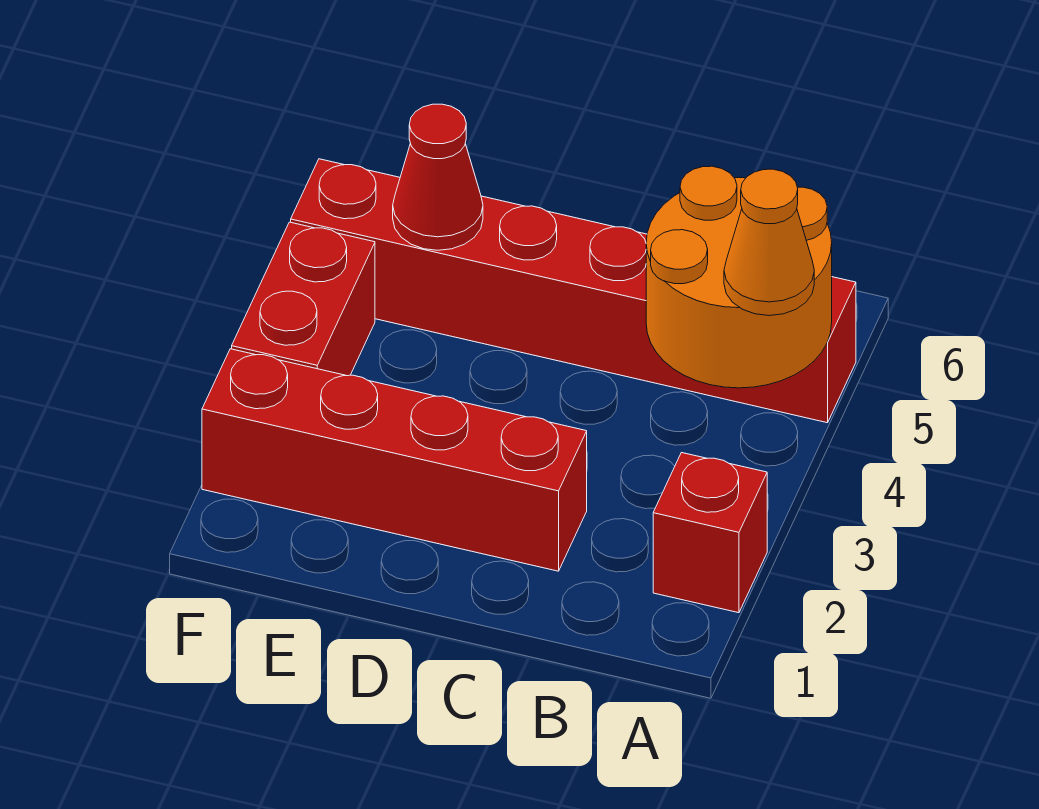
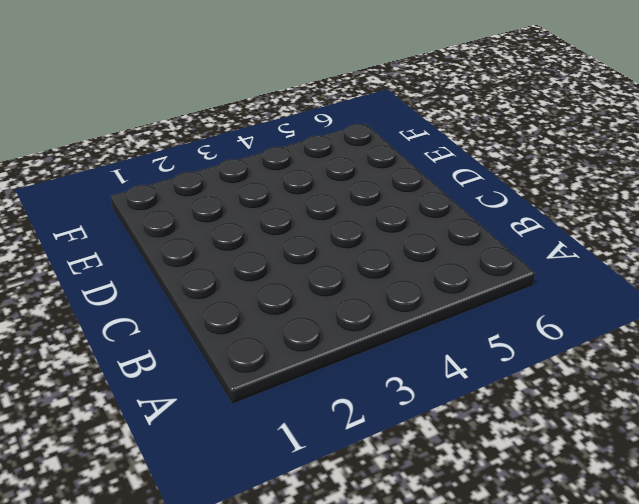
none -> red 1x1 brick [653,453,767,613]
none -> red 1x6 brick [291,159,856,423]

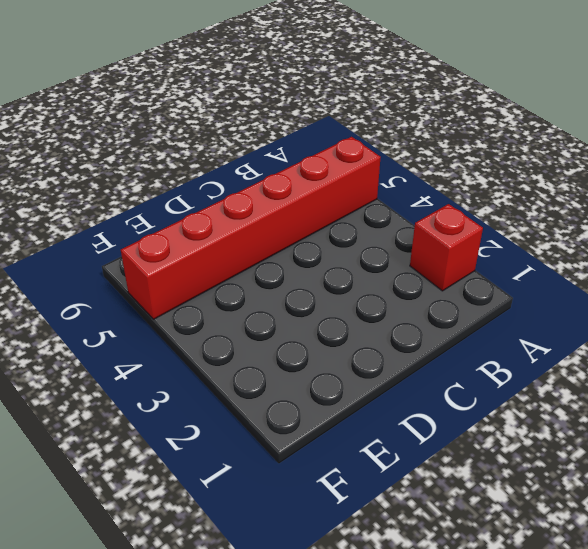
none -> red 1x4 brick [202,349,587,571]
none -> red 1x2 brick [232,222,375,376]

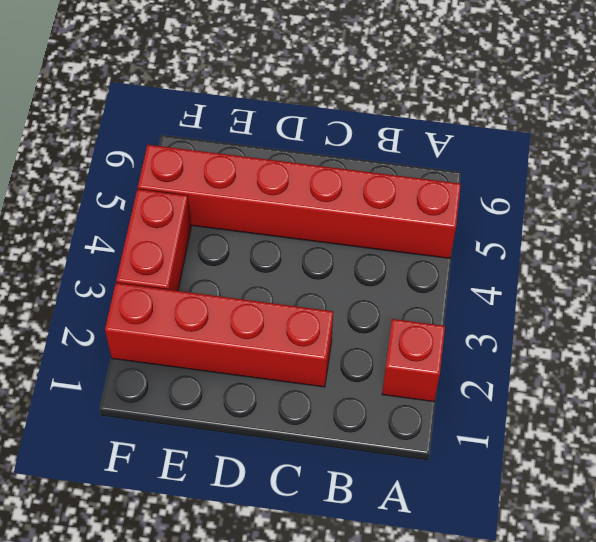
none -> orange 2x2 round brick [646,166,832,388]
none -> red 1x1 cone [393,104,483,250]

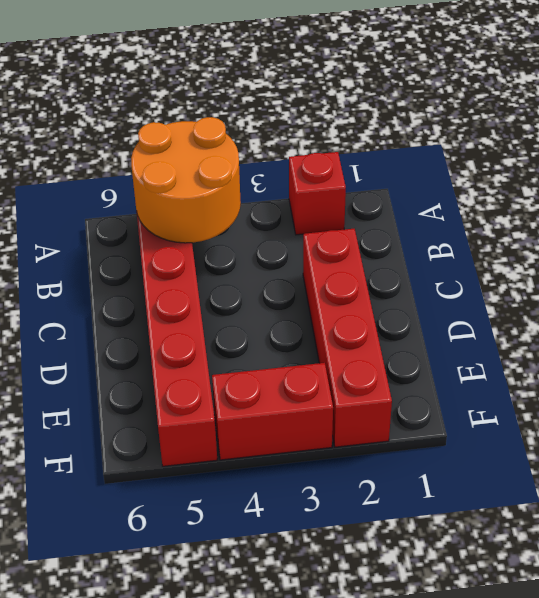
none -> red 1x1 cone [393,104,483,250]
none -> orange 1x1 cone [724,169,814,316]

